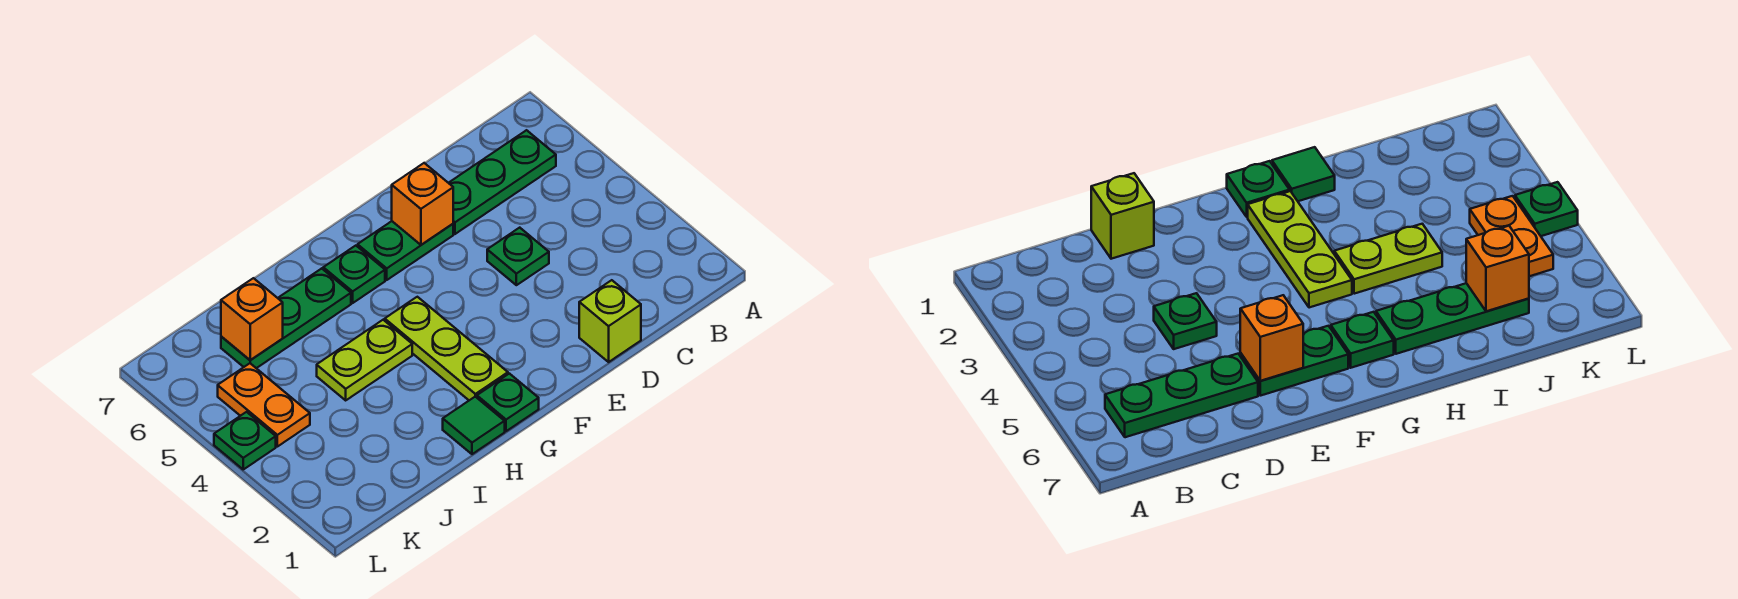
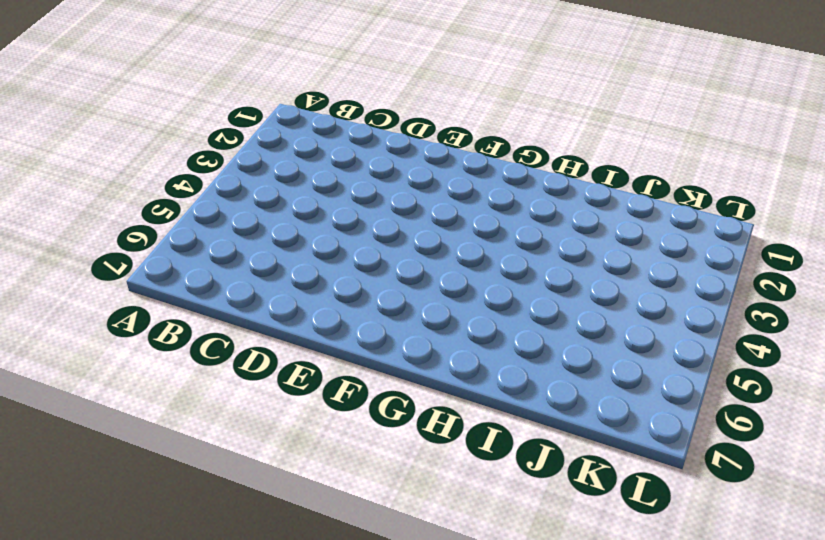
none -> green 1x3 plate [449,130,556,234]
none -> lime 1x1 brick [579,280,641,362]
none -> green 1x1 plate [487,228,549,285]

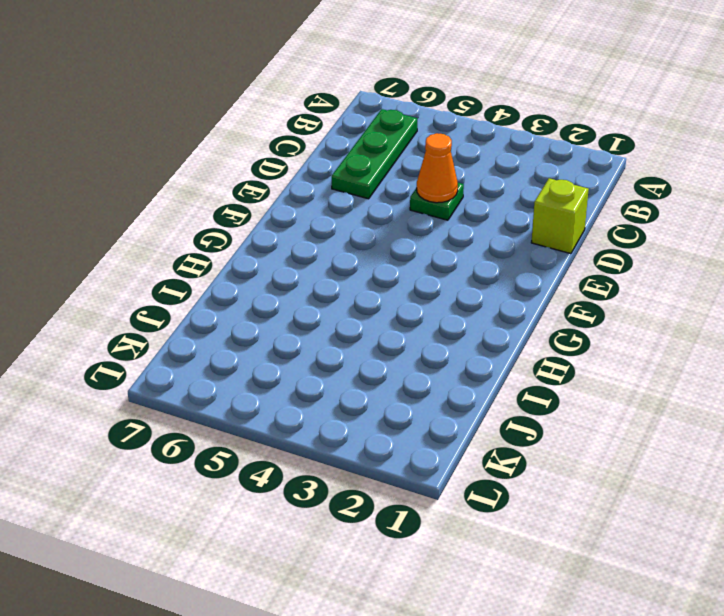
orange 1x1 cone [417,133,458,203] -> none
none -> green 1x2 plate [358,221,453,280]
none -> green 1x1 plate [477,374,539,431]
none -> lime 1x3 plate [385,297,508,400]

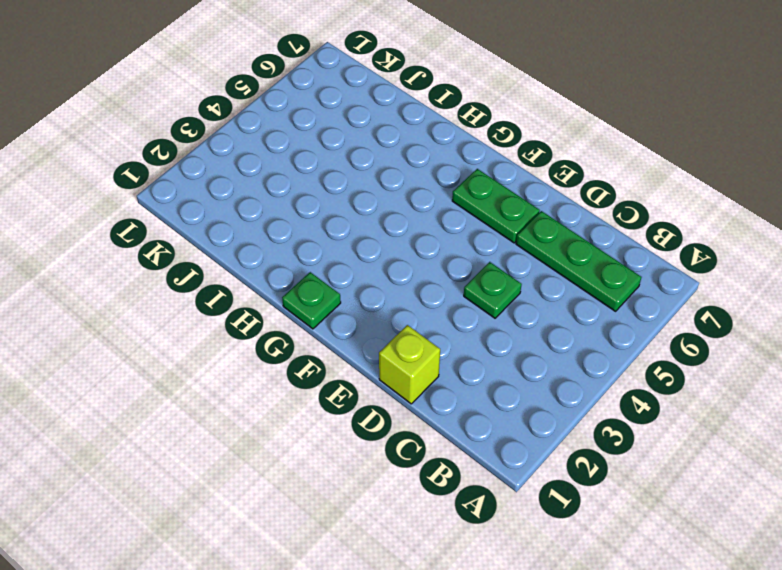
none -> lime 1x3 plate [385,297,508,400]
none -> green 1x1 plate [323,246,385,303]
none -> green 1x1 tile [443,397,505,454]

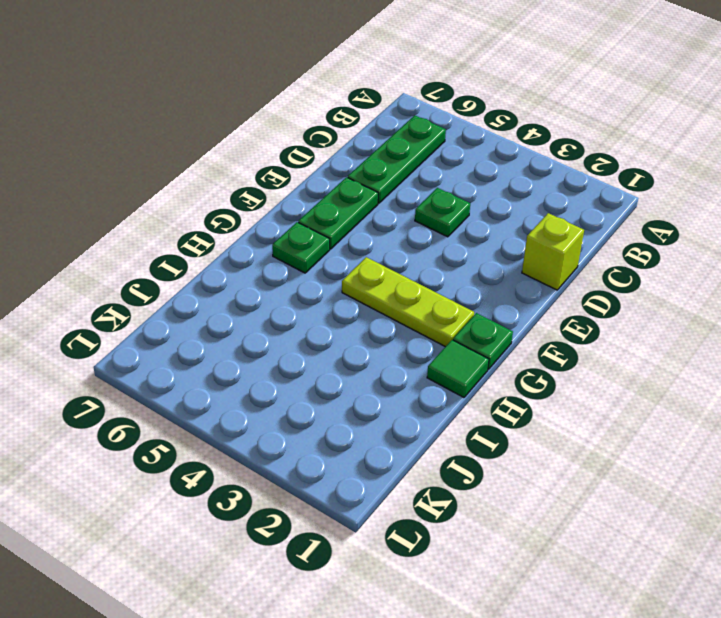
none -> lime 1x2 plate [317,320,412,400]
none -> green 1x3 plate [221,268,351,368]
none -> orange 1x2 plate [218,363,310,447]

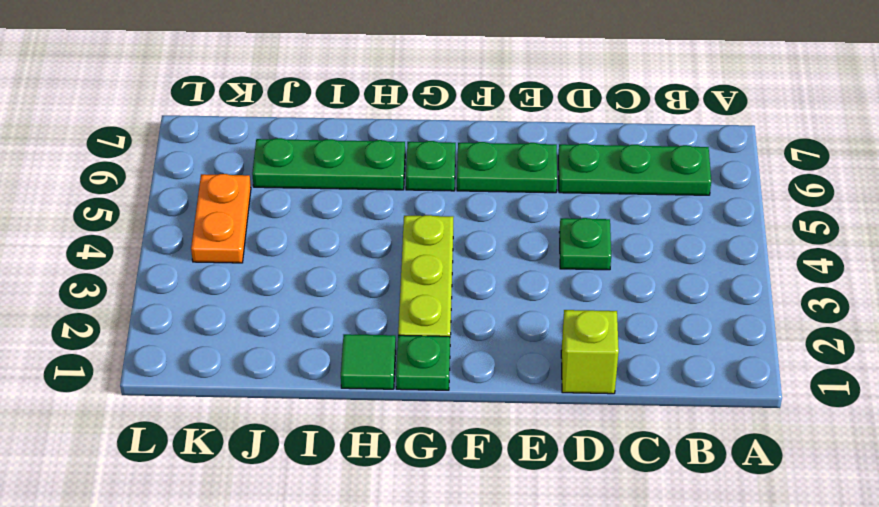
none -> lime 1x2 plate [317,320,412,400]
none -> green 1x1 plate [214,412,276,469]
none -> orange 1x1 brick [392,163,453,245]

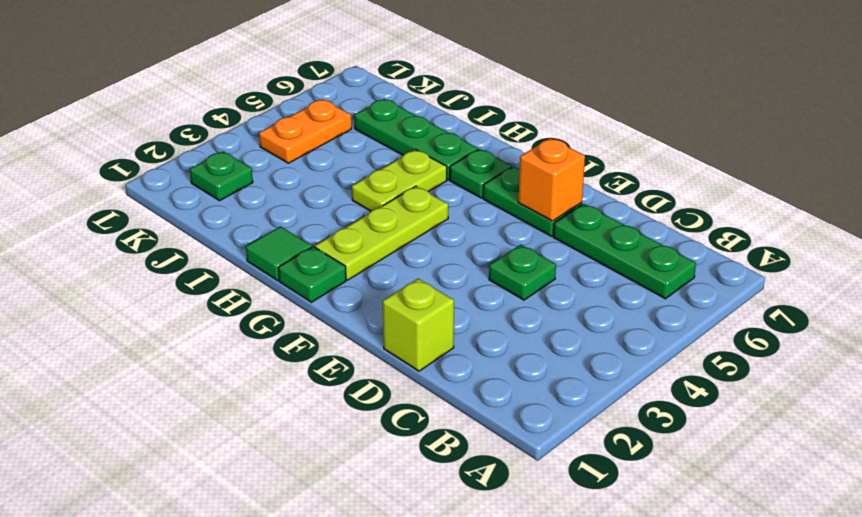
lime 1x2 plate [352,150,447,211] -> lime 1x2 plate turned to [317,320,412,400]
green 1x1 plate [190,151,253,201] -> green 1x1 plate moved to [214,412,276,469]
none -> orange 1x1 brick [221,278,283,360]

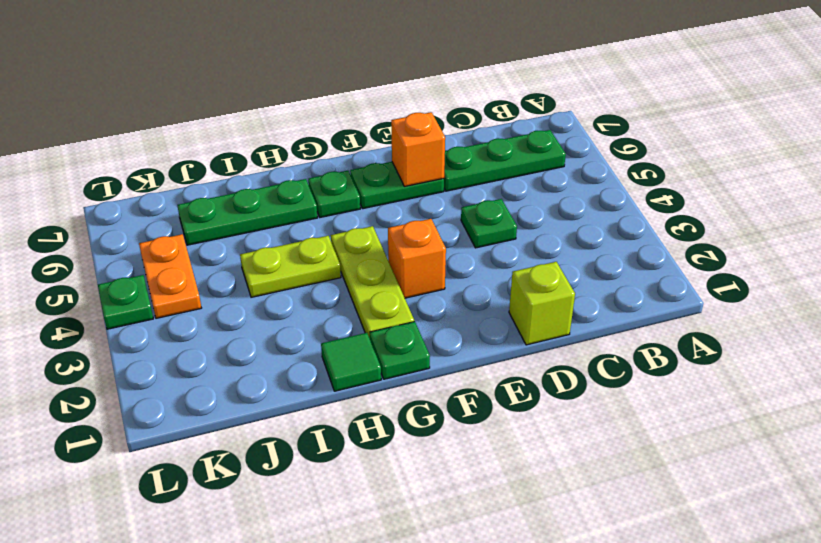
orange 1x1 brick [388,219,446,298] -> orange 1x1 brick moved to [221,278,283,360]

